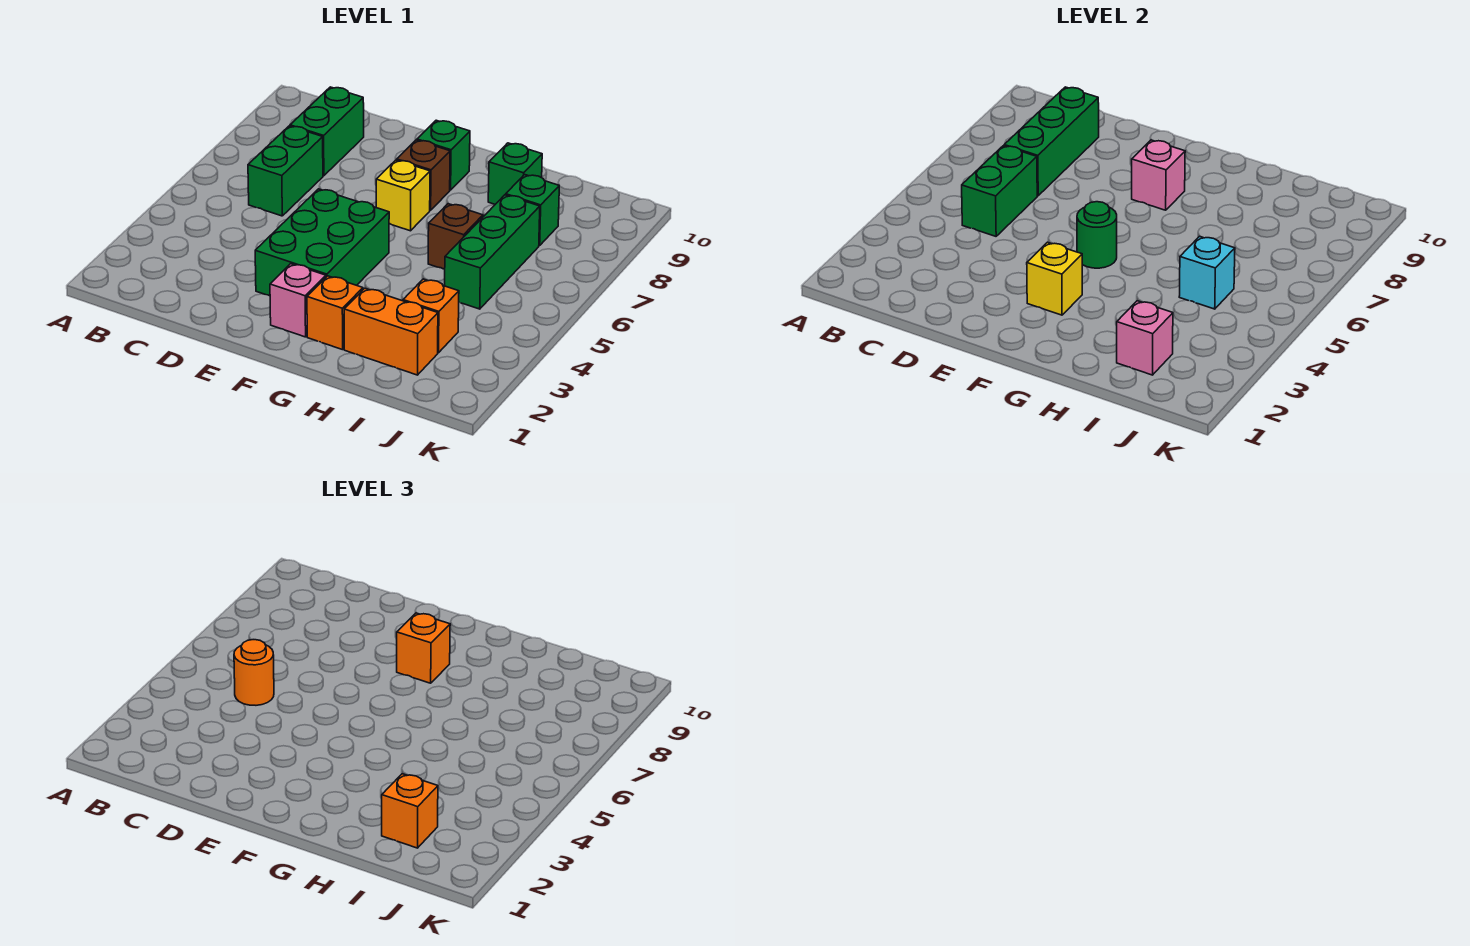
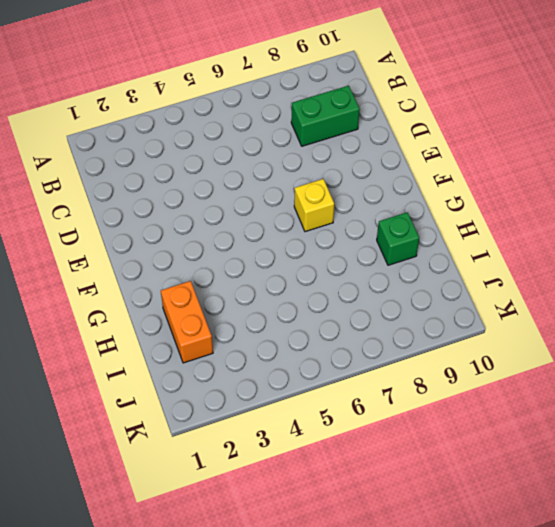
none -> green 1x2 brick [248,126,323,216]
none -> green 2x3 brick [255,189,389,296]
none -> pink 1x1 brick [270,264,326,337]

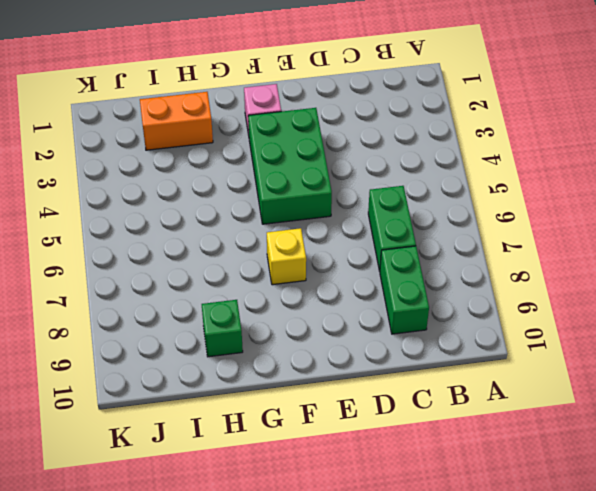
none -> brown 1x1 brick [397,140,450,210]
none -> green 1x1 brick [417,120,470,190]
none -> orange 1x1 brick [307,276,363,350]

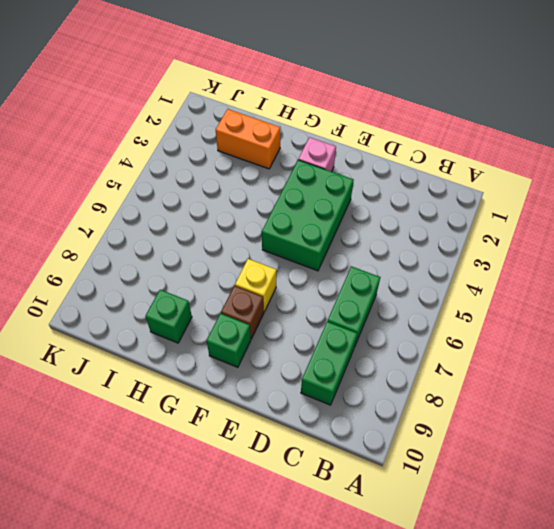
none -> orange 1x1 brick [307,276,363,350]
none -> brown 1x1 brick [428,204,483,270]
none -> orange 1x1 brick [403,279,459,353]

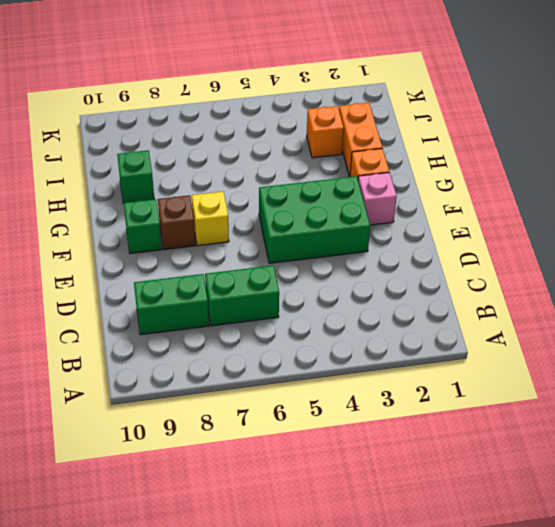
none -> brown 1x1 brick [428,204,483,270]
none -> green 1x3 brick [445,195,540,309]
none -> green 1x1 brick [506,175,559,246]

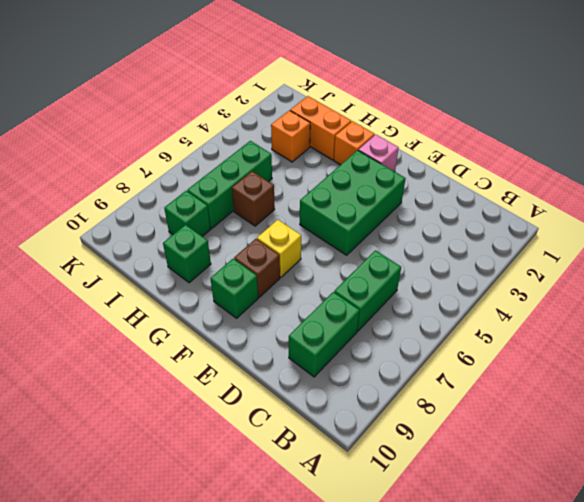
none -> green 1x2 brick [962,146,1037,236]
none -> green 1x3 brick [1004,87,1099,196]
none -> yellow 1x1 brick [1027,242,1082,315]

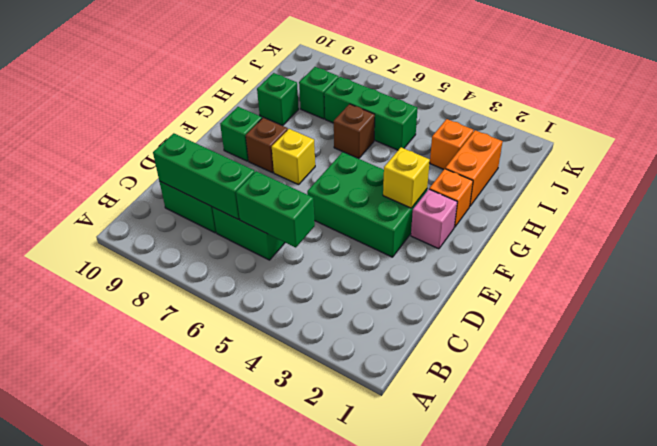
none -> green 1x1 round brick [1077,202,1117,268]
none -> pink 1x1 brick [1132,140,1185,210]
none -> pink 1x1 brick [1117,301,1173,375]

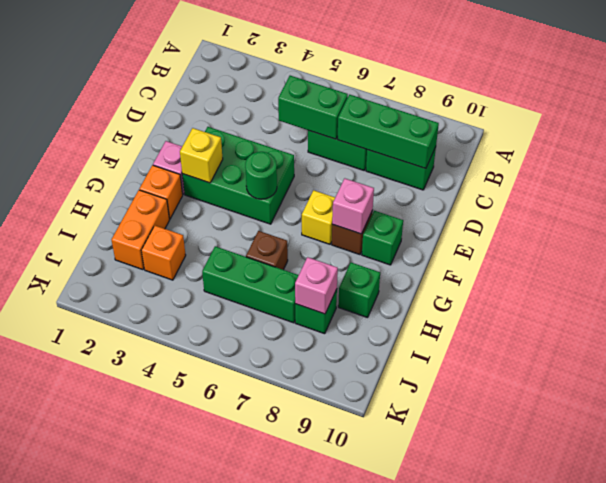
pink 1x1 brick [295,257,338,314] -> pink 1x1 brick moved to [1117,301,1173,375]
none -> cyan 1x1 brick [1179,236,1235,309]
none -> orange 1x1 round brick [234,640,274,705]
none -> orange 1x1 brick [397,613,450,683]

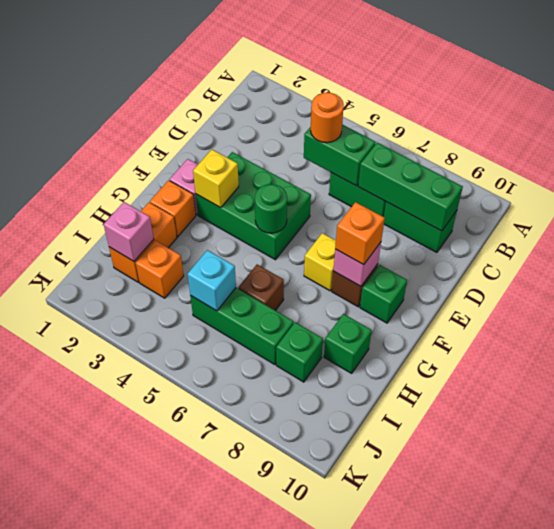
none -> orange 1x1 brick [382,774,438,848]

